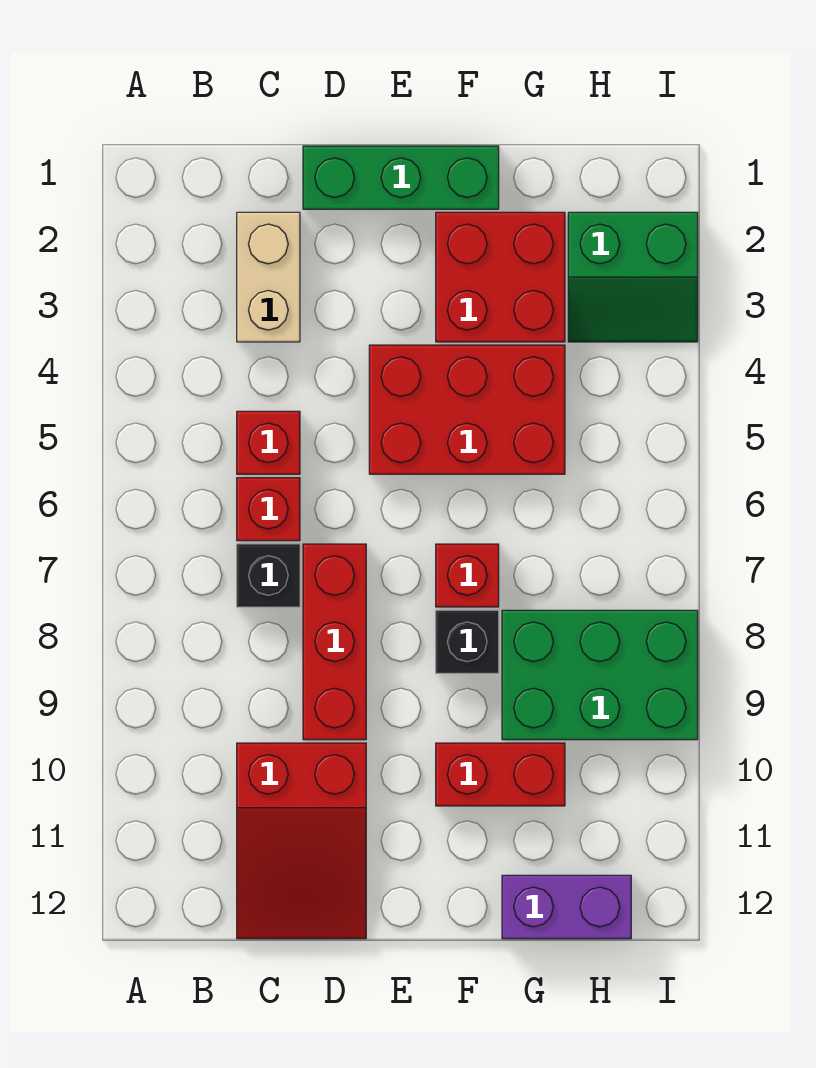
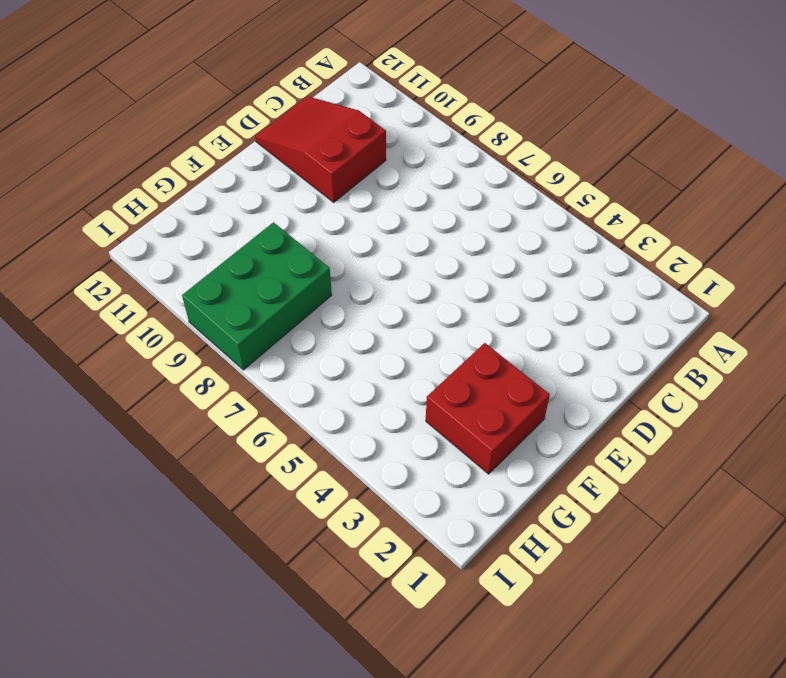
none -> tan 1x2 brick [237,212,300,342]
none -> red 1x1 brick [237,411,300,474]
none -> red 1x1 brick [237,478,300,541]

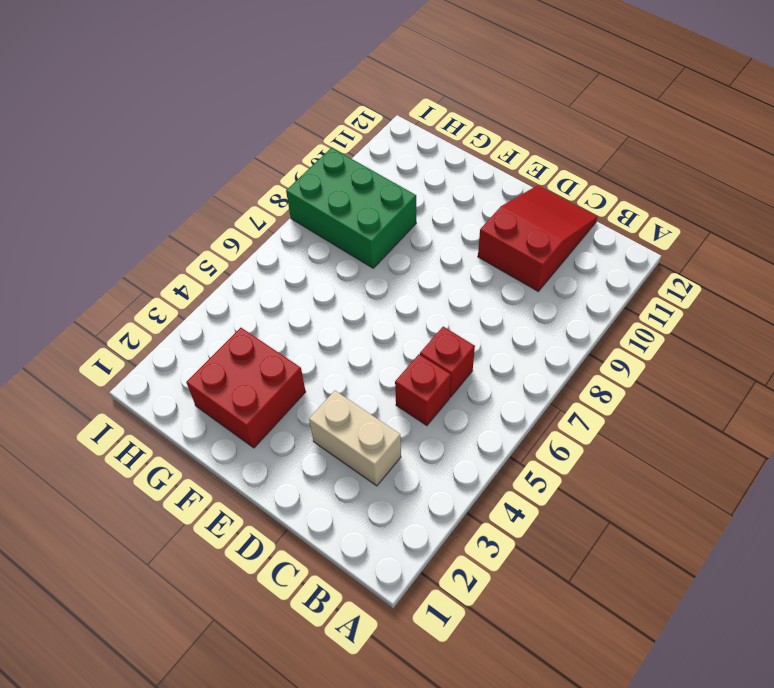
tan 1x2 brick [309,391,401,486] -> tan 1x2 brick turned to [237,212,300,342]
none -> black 1x1 brick [237,544,300,607]
none -> green 1x3 brick [303,146,499,209]
none -> red 1x3 brick [303,544,366,740]

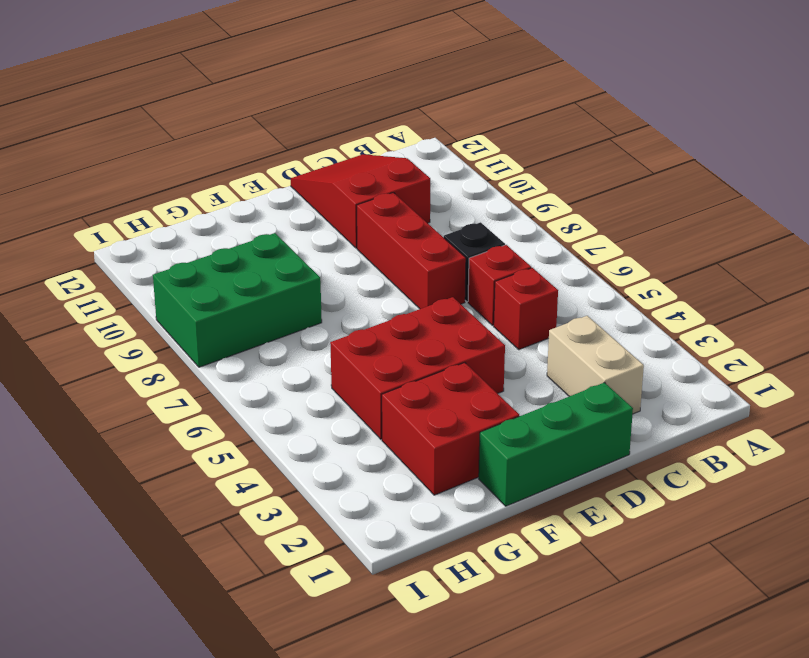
none -> red 1x1 brick [436,544,499,607]
none -> black 1x1 brick [436,610,499,673]
none -> red 1x2 brick [436,743,565,806]

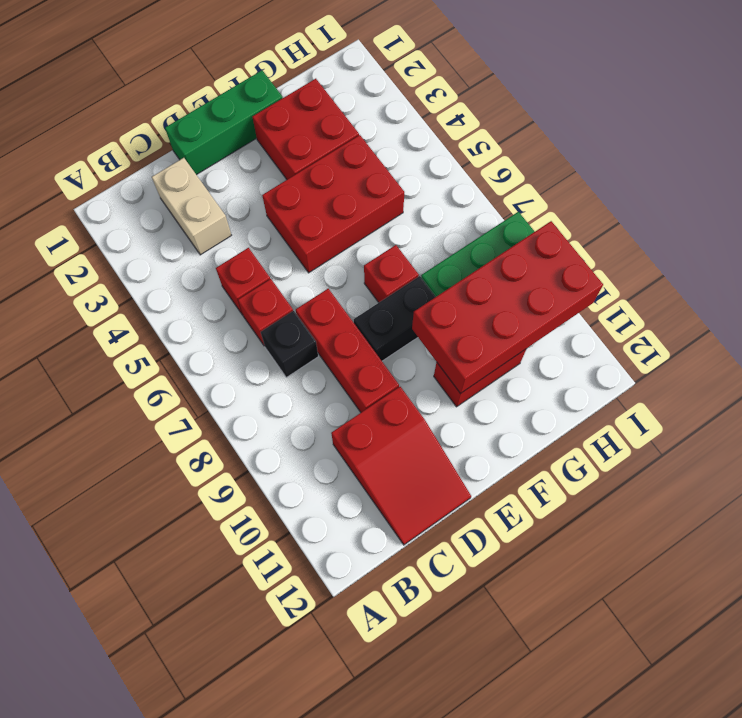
black 1x2 brick [354,276,436,361] -> black 1x1 brick [436,610,499,673]
red 2x4 brick [412,221,603,393] -> none
none -> purple 1x2 brick [502,875,631,939]
none -> green 2x2 slope [568,212,698,342]

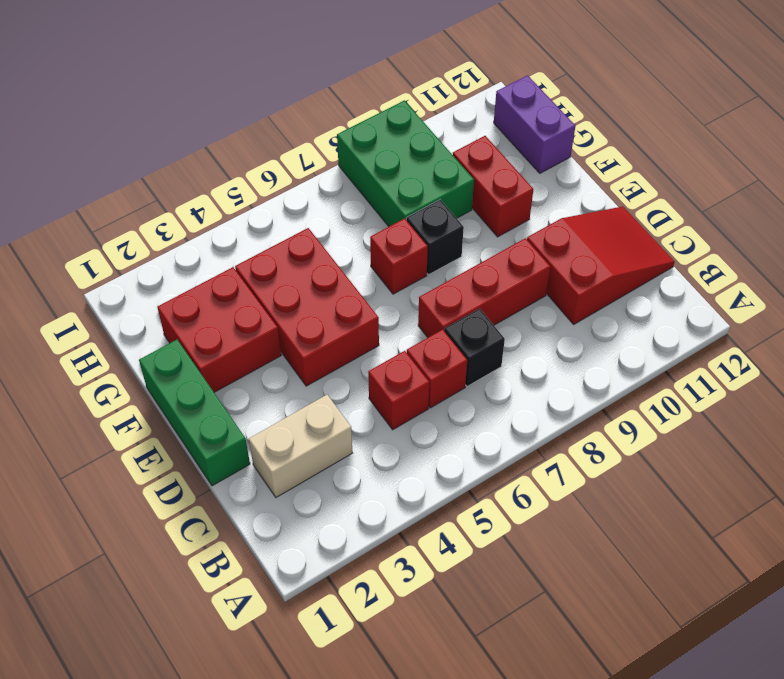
none -> green 2x2 slope [568,212,698,342]

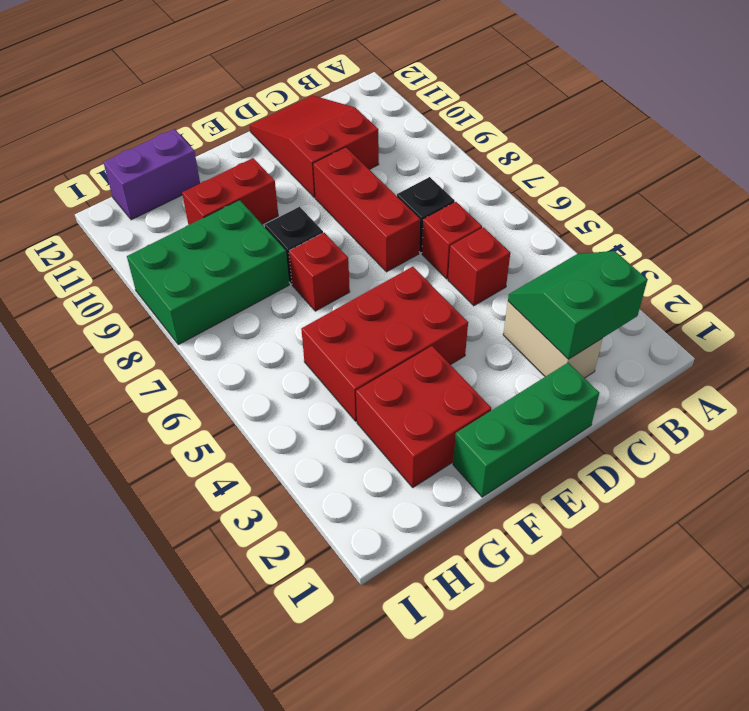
green 2x2 slope [508,251,647,359] -> green 2x2 slope moved to [568,212,698,342]

